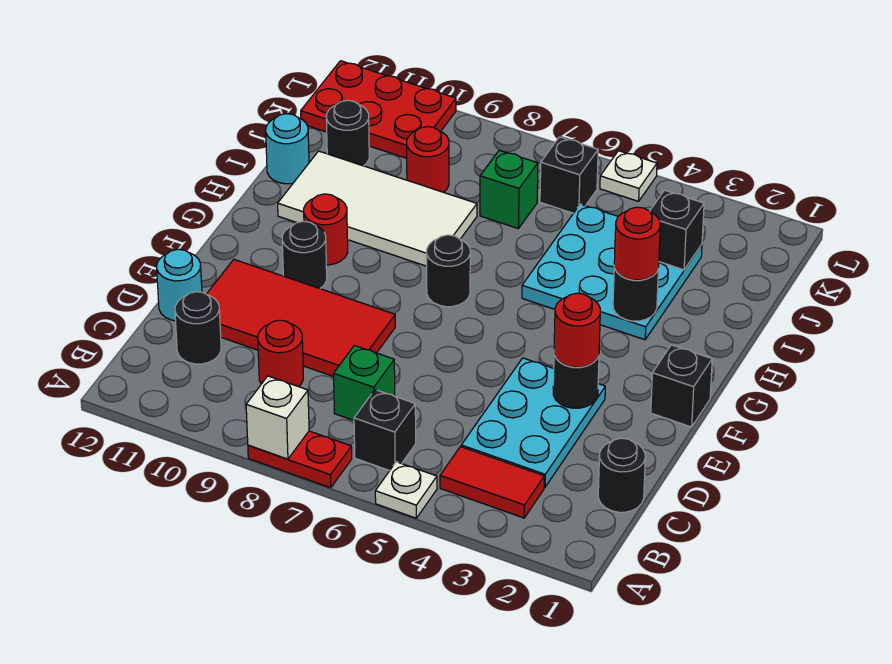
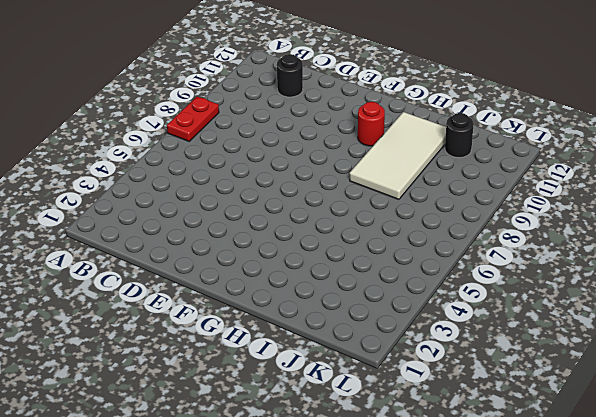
none -> white 1x1 plate [375,462,437,518]
none -> red 1x2 tile [440,447,544,518]
none -> black 1x1 brick [354,390,416,471]
none -> black 1x1 round brick [598,438,645,512]

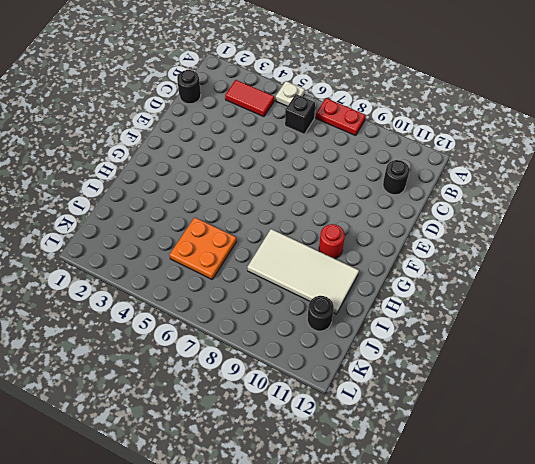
orange 2x2 plate [170,217,236,279] -> cyan 3x3 plate [522,204,702,340]
none -> cyan 2x3 plate [461,358,605,487]
none -> green 1x1 brick [334,346,395,420]
none -> red 1x1 round brick [258,320,303,387]
none -> red 2x4 tile [206,260,395,377]

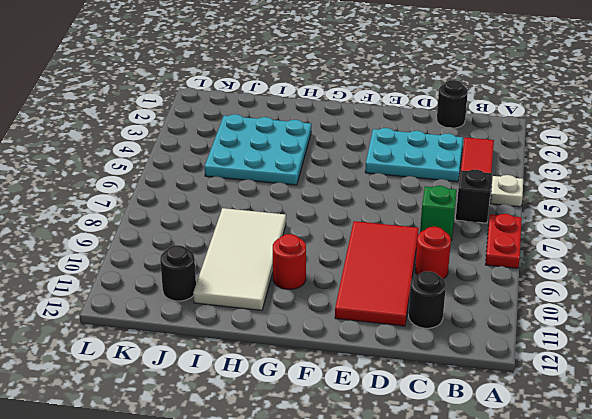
none -> cyan 1x1 round brick [157,249,202,321]
none -> black 1x1 brick [651,345,712,427]
none -> black 1x1 round brick [282,221,327,289]
none -> black 1x1 round brick [427,235,470,307]

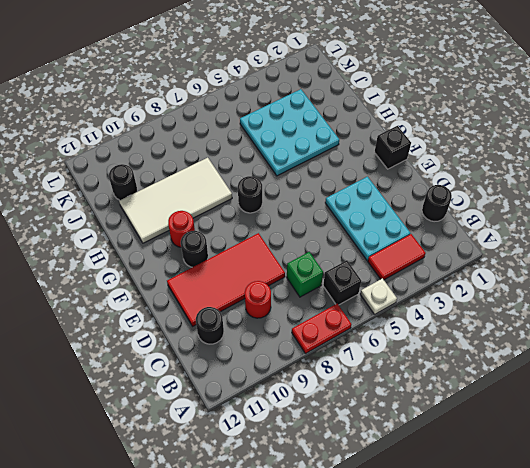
none -> cyan 1x1 round brick [157,249,202,321]
none -> cyan 1x1 round brick [266,114,309,184]
none -> green 1x1 brick [480,150,538,229]
none -> red 1x1 round brick [407,127,449,192]

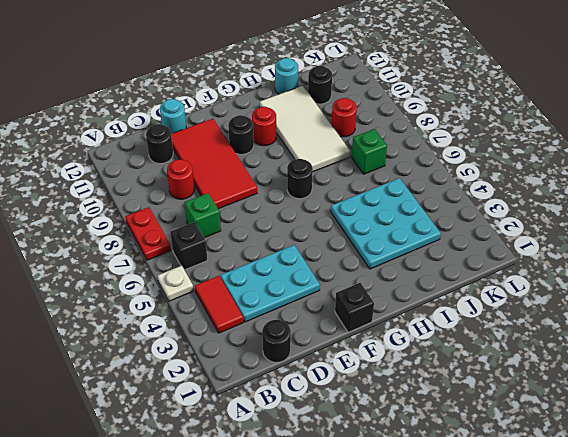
none -> black 1x1 brick [540,137,598,213]
none -> red 2x3 plate [301,61,456,158]
none -> white 1x1 plate [600,151,657,201]
none -> white 1x1 brick [246,376,309,459]

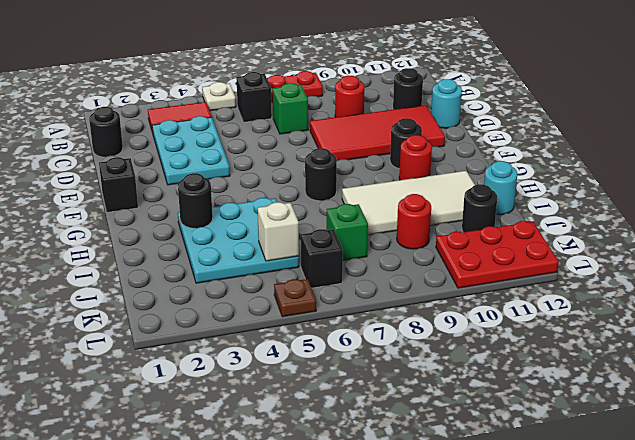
white 1x1 brick [258,202,299,261] -> white 1x1 brick moved to [246,376,309,459]
brown 1x1 plate [274,279,316,317] -> white 1x1 plate [600,151,657,201]
none -> black 1x1 round brick [553,355,599,408]
none -> black 1x1 brick [650,190,704,270]
none -> red 1x1 round brick [554,293,600,367]
none -> red 1x1 round brick [614,207,660,280]

